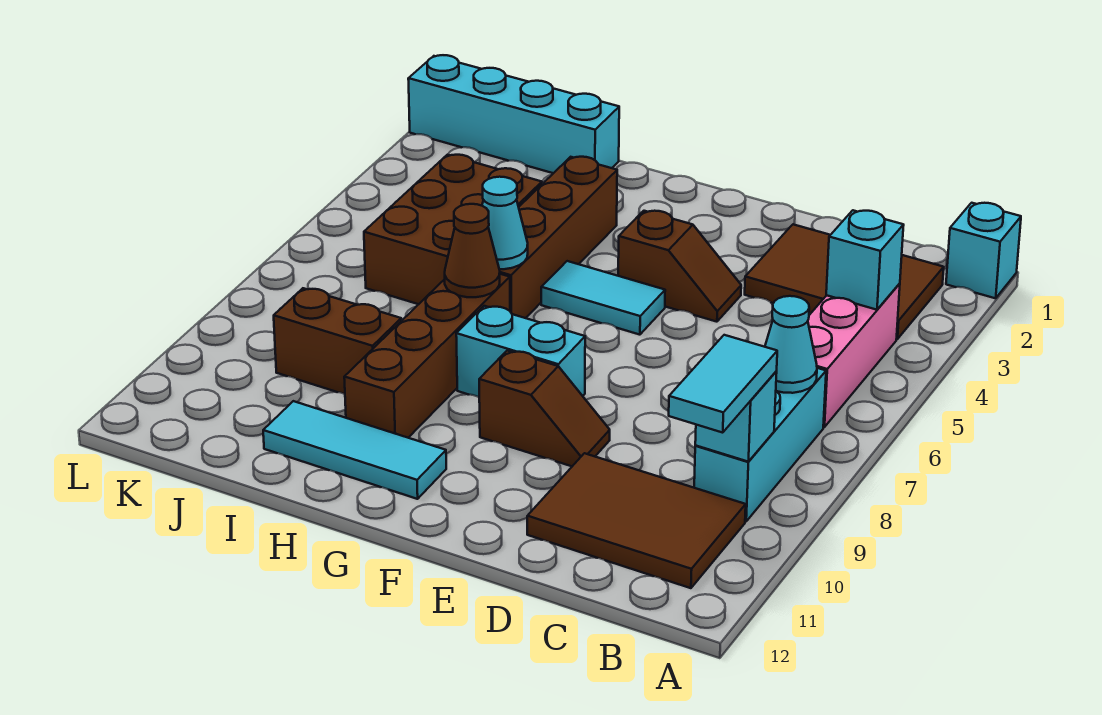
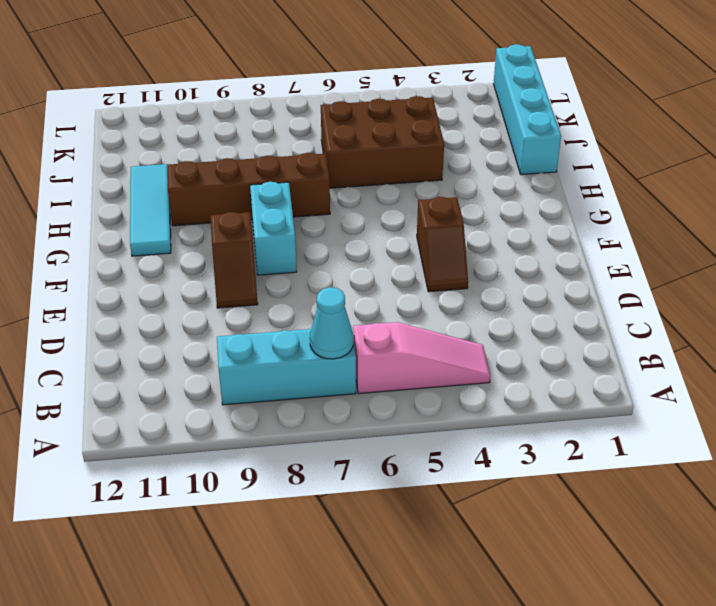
pink 1x3 slope [353,322,490,394] -> pink 1x3 brick [808,283,900,427]
none -> cyan 1x1 brick [946,203,1021,298]
none -> brown 2x3 tile [745,224,944,339]
none -> brown 2x3 tile [527,453,746,588]

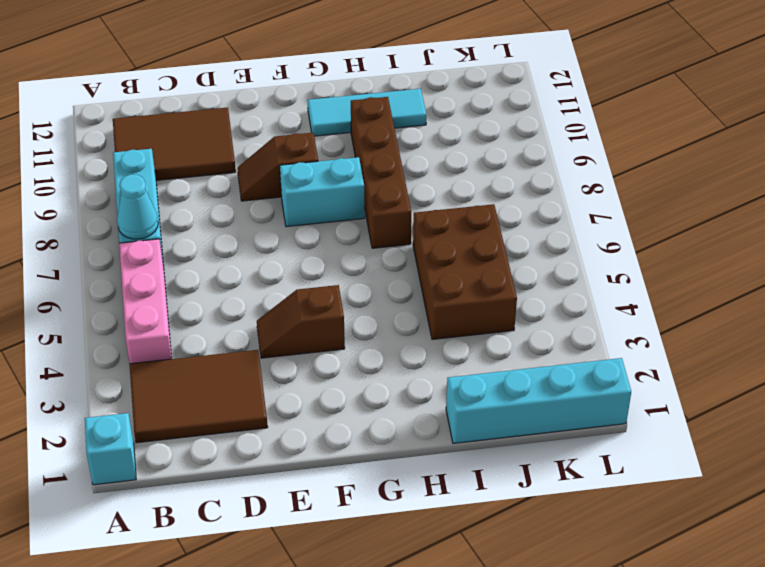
none -> cyan 1x2 tile [541,261,665,335]
none -> brown 1x4 brick [499,157,617,318]
none -> brown 1x2 brick [274,288,401,394]

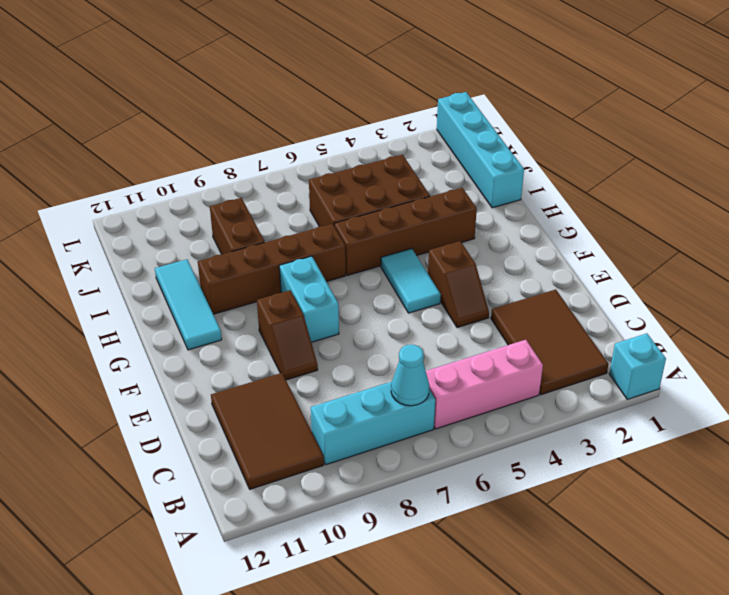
none -> cyan 1x1 brick [826,210,904,310]
none -> cyan 1x1 brick [695,371,777,461]
none -> cyan 1x1 cone [482,177,528,269]

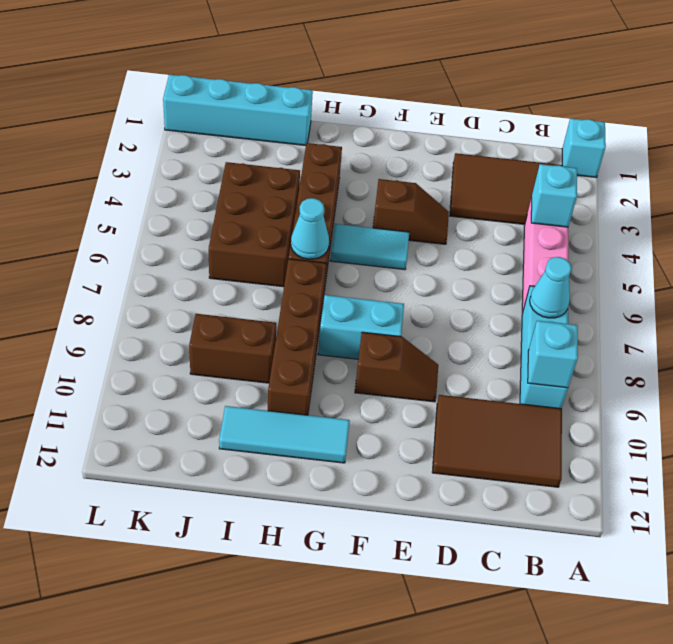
none -> brown 1x1 cone [445,204,500,297]
none -> cyan 1x2 tile [669,335,777,433]

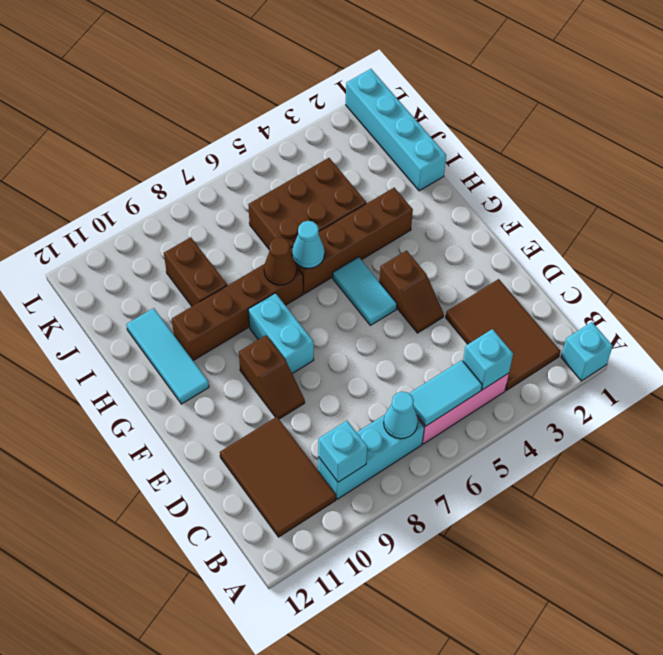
cyan 1x2 tile [409,360,482,426] -> cyan 1x2 tile moved to [669,335,777,433]

